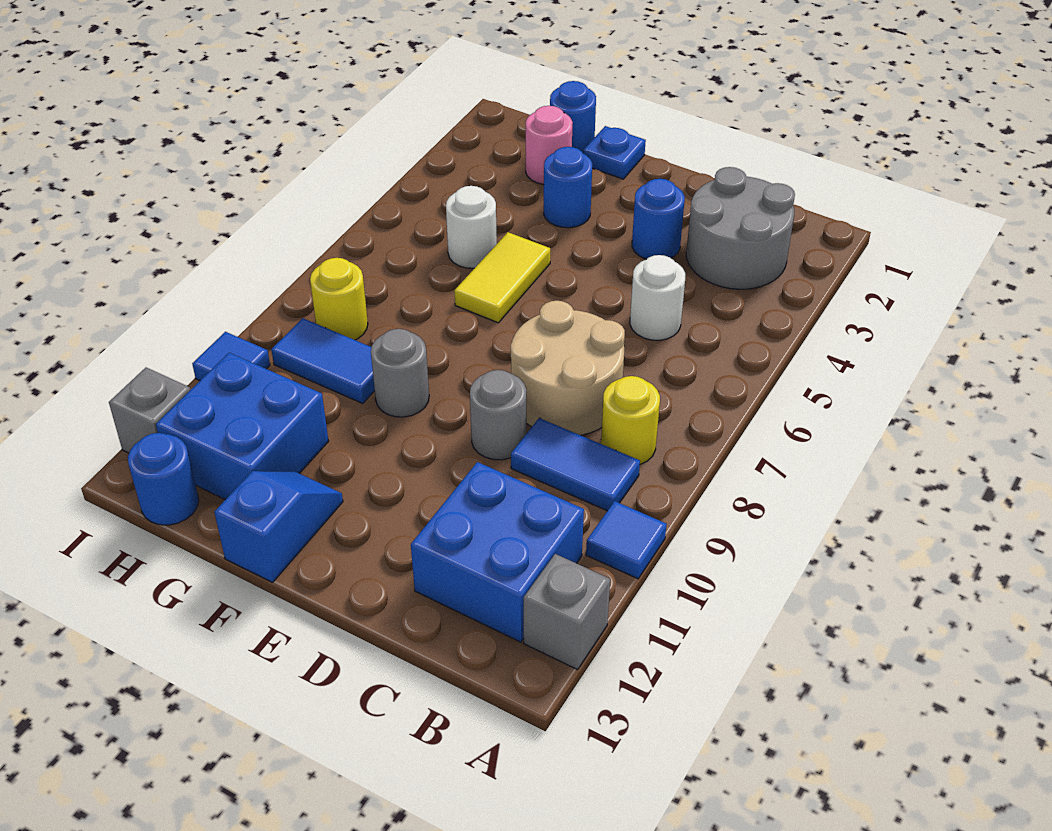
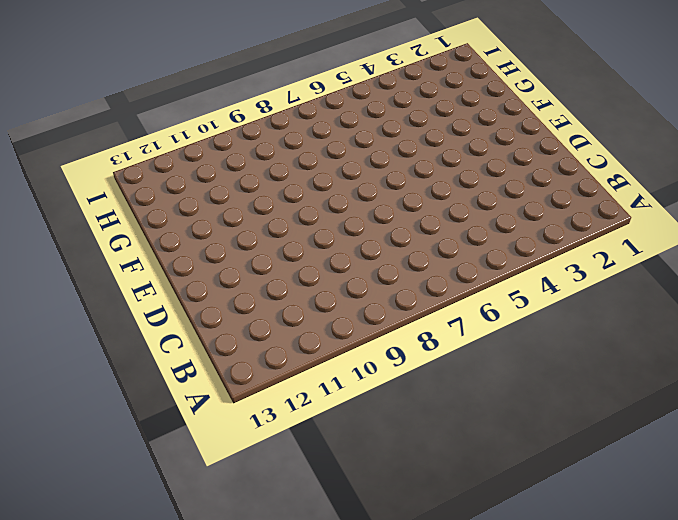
none -> blue 1x1 tile [586,501,667,579]
none -> grey 1x1 brick [524,554,610,670]
none -> grey 2x2 round brick [686,167,795,289]

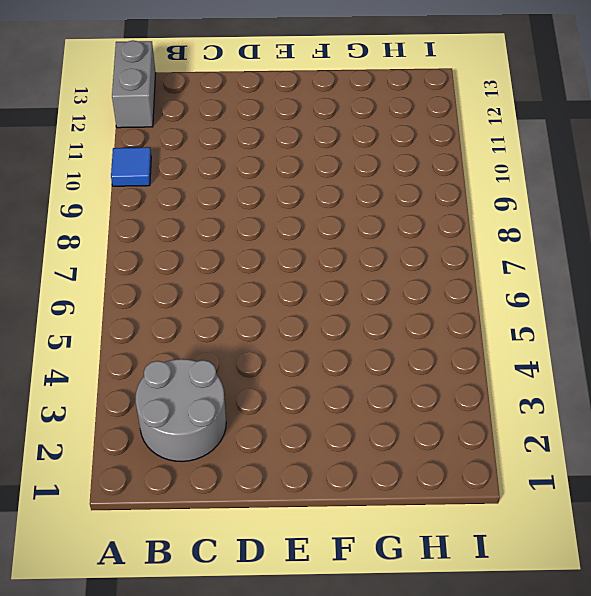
grey 1x2 brick [112,41,156,128] -> grey 1x1 brick [524,554,610,670]
none -> yellow 1x1 round brick [601,376,660,464]
none -> blue 1x2 tile [511,418,640,511]
none -> blue 2x2 brick [411,462,584,642]

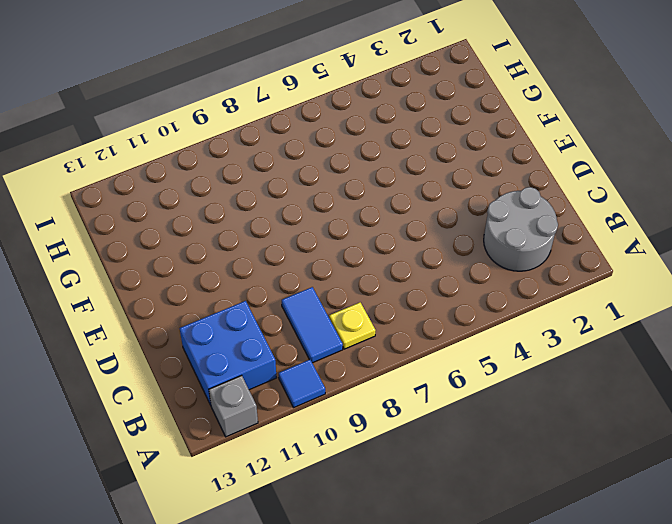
yellow 1x1 plate [329,302,376,349] -> yellow 1x1 round brick [601,376,660,464]
none -> white 1x1 round brick [630,255,685,340]
none -> tan 2x2 round brick [511,301,625,435]
none -> blue 1x1 round brick [632,179,685,259]

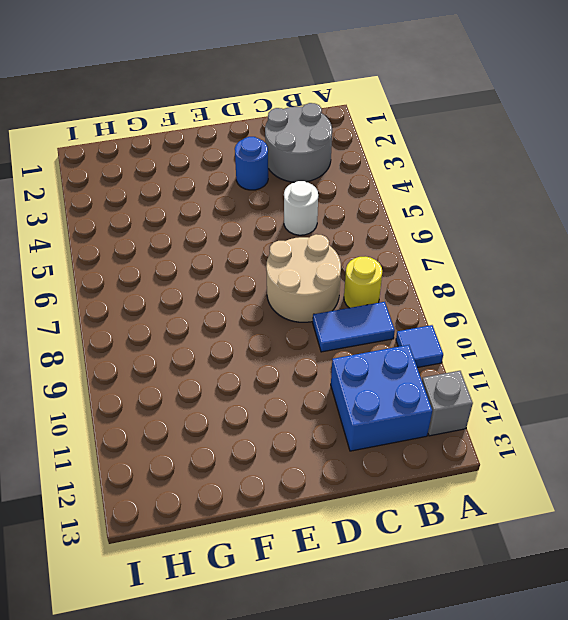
none -> grey 1x1 round brick [470,370,526,460]
none -> blue 1x1 plate [583,126,646,179]
none -> blue 1x1 round brick [544,147,592,228]

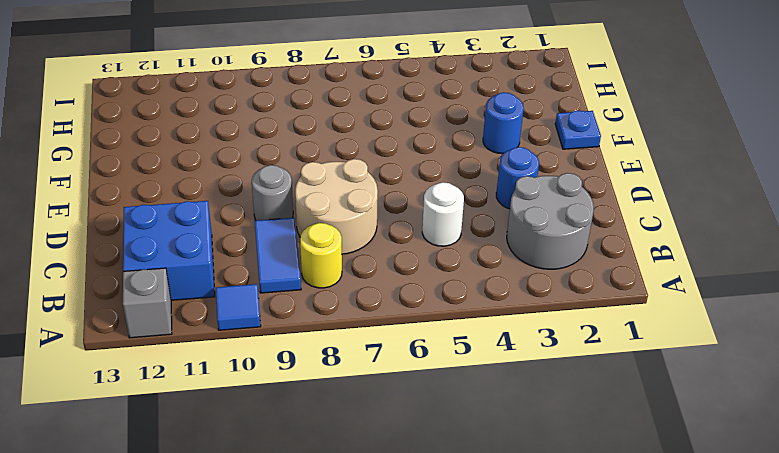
none -> yellow 1x2 tile [454,232,550,323]
none -> grey 1x1 round brick [371,329,429,417]
none -> blue 1x2 slope [214,471,343,582]

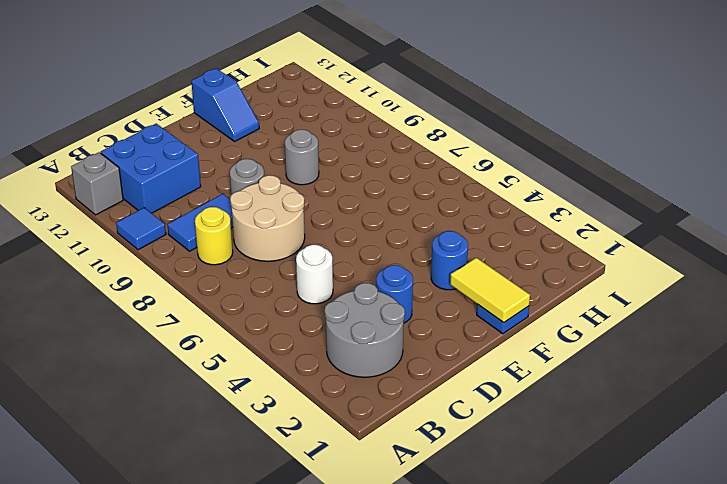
yellow 1x2 tile [450,258,530,323] -> yellow 1x2 tile moved to [454,232,550,323]
none -> blue 1x1 round brick [550,81,596,153]
none -> pink 1x1 round brick [526,106,573,185]
none -> white 1x1 round brick [446,186,497,268]

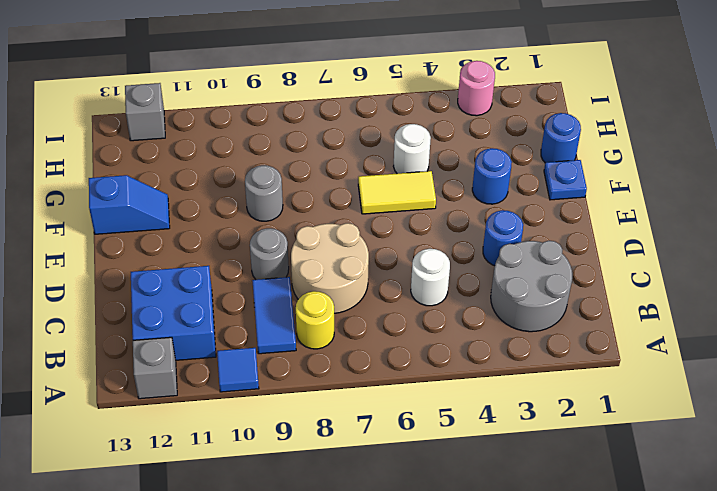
pink 1x1 round brick [458,61,495,116] -> pink 1x1 round brick moved to [526,106,573,185]
none -> blue 1x2 tile [271,318,375,404]
none -> blue 2x2 brick [156,353,329,500]
none -> yellow 1x1 round brick [310,258,368,340]

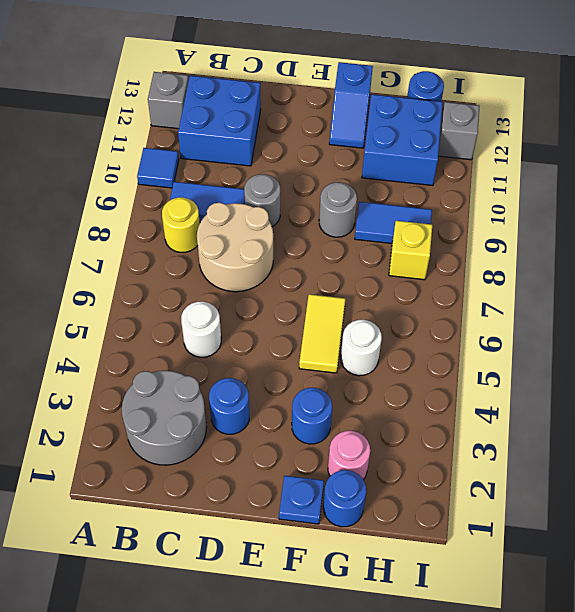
yellow 1x1 brick [389,221,432,280] -> yellow 1x1 round brick [310,258,368,340]
none -> blue 1x1 tile [192,332,270,381]

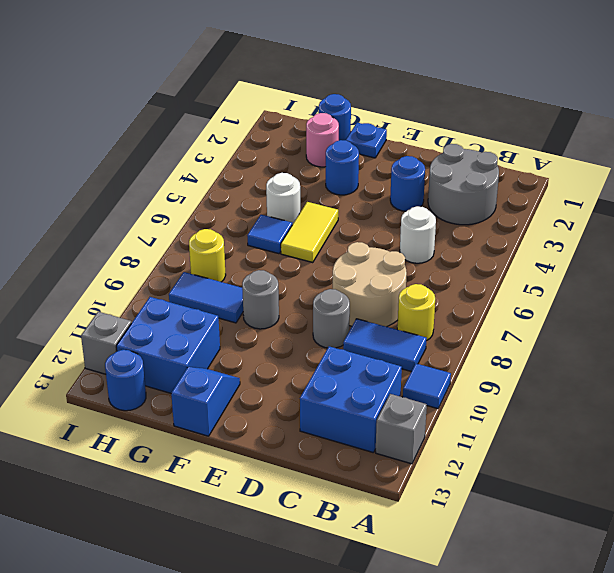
blue 1x1 tile [247,215,292,254] -> blue 1x1 tile moved to [192,332,270,381]

